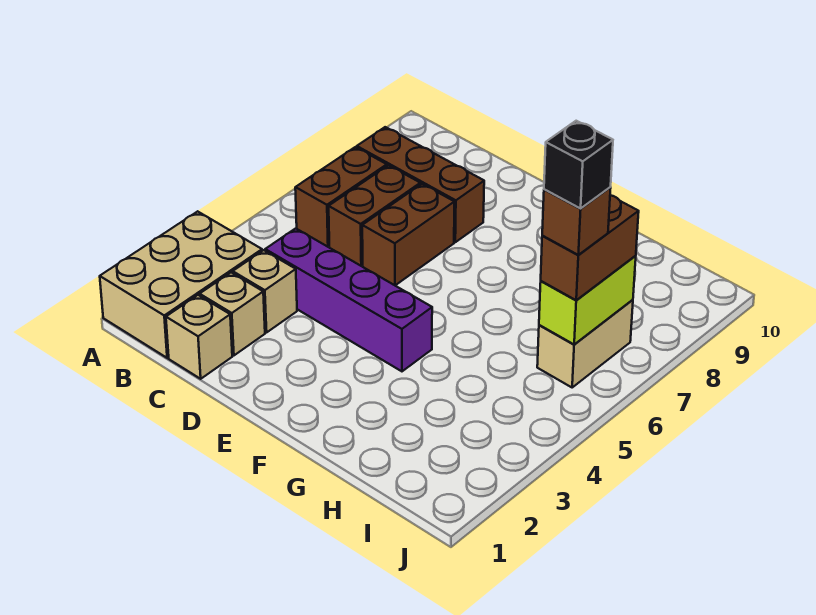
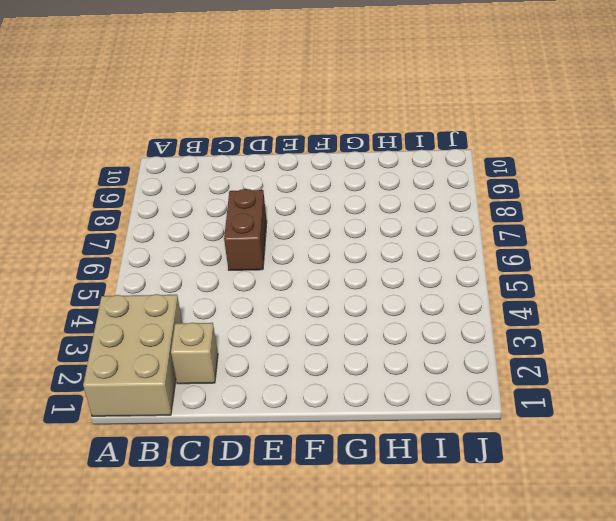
none -> brown 1x2 brick [295,147,387,247]
none -> brown 1x3 brick [357,127,484,242]
none -> tan 1x1 brick [166,295,232,379]

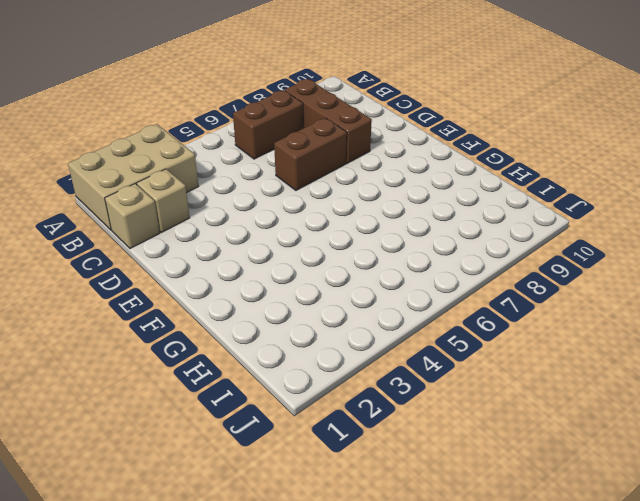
none -> tan 1x1 brick [233,250,297,333]
none -> purple 1x4 brick [265,228,432,371]
none -> brown 1x2 brick [329,165,420,266]

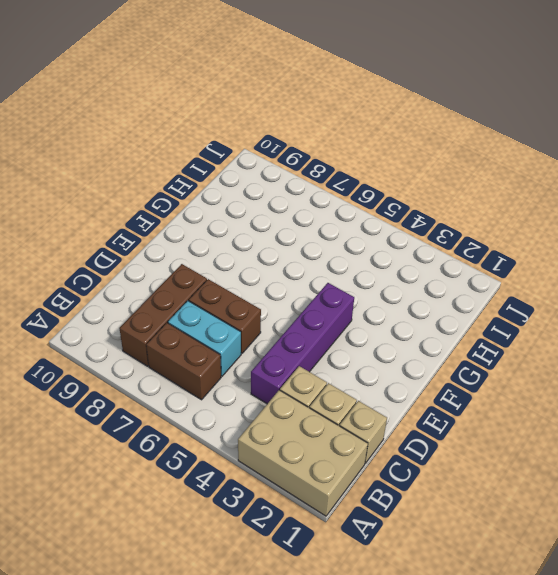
cyan 1x2 brick [168,301,241,376] -> brown 1x2 brick [329,165,420,266]
none -> tan 1x2 brick [537,300,633,387]
none -> lime 1x2 brick [539,256,636,344]
none -> brown 1x2 brick [541,195,639,300]

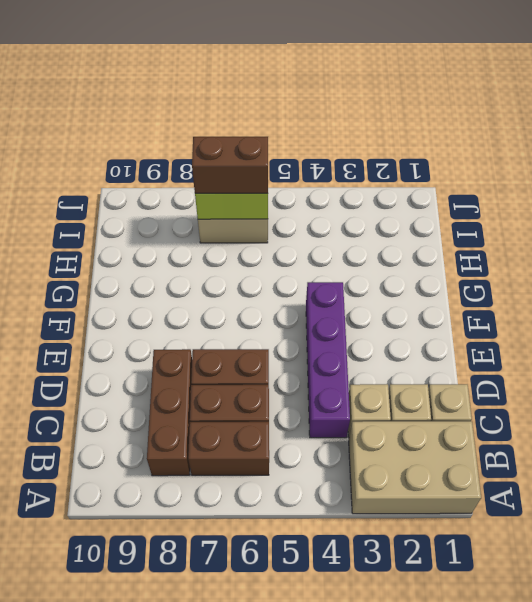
none -> brown 1x1 brick [542,188,611,255]
none -> black 1x1 brick [544,121,613,208]

